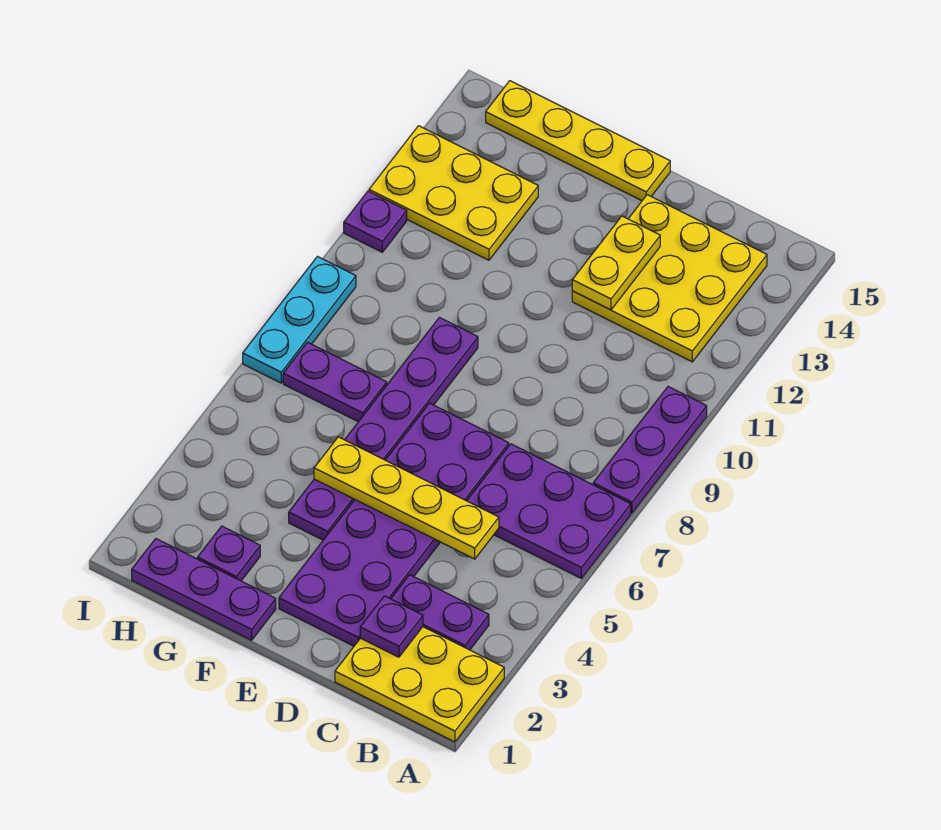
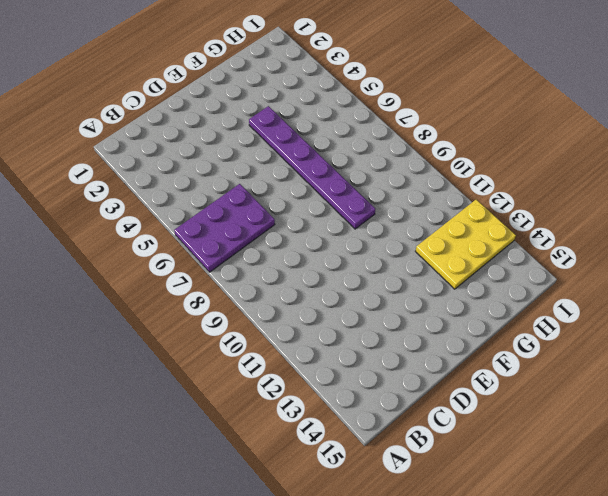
none -> yellow 2x3 plate [335,627,504,742]
none -> purple 1x3 plate [593,387,707,513]
none -> purple 1x2 plate [391,575,489,650]

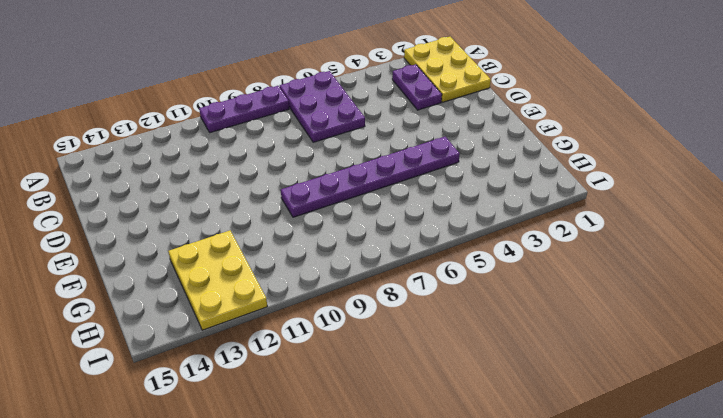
none -> yellow 3x3 plate [572,195,767,362]
none -> purple 2x6 plate [279,403,509,646]
none -> yellow 1x4 plate [486,81,670,201]

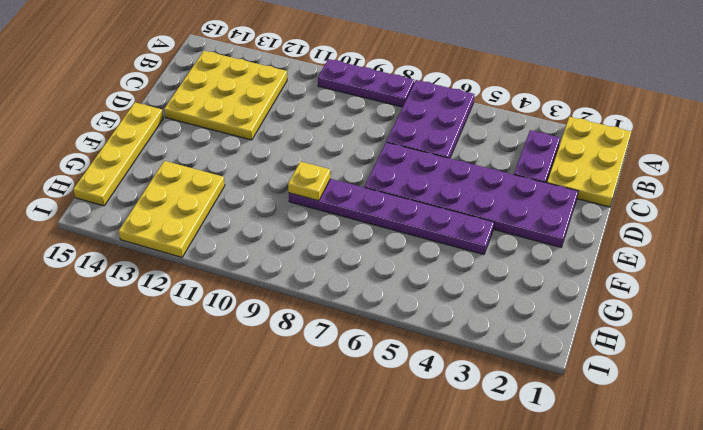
yellow 1x1 plate [288,161,331,201] -> none
none -> purple 1x3 plate [132,539,276,640]
none -> purple 1x1 plate [198,526,260,581]
none -> purple 1x2 plate [283,342,387,422]

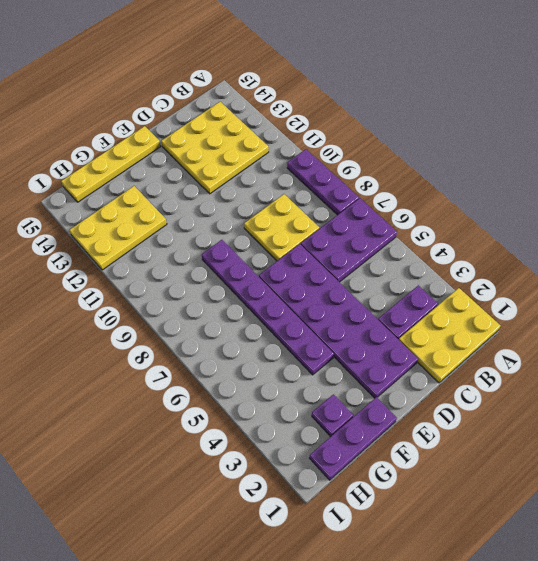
yellow 2x2 plate [244,194,319,261] -> none
none -> purple 1x2 plate [283,342,387,422]
none -> cyan 1x3 plate [243,257,356,383]
none -> purple 1x1 plate [344,191,407,252]

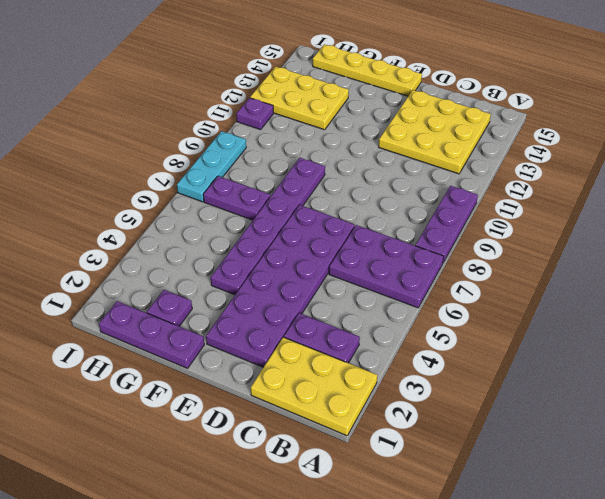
none -> purple 1x1 plate [360,596,423,657]
none -> yellow 1x4 plate [314,437,499,559]
none -> yellow 1x2 plate [572,216,660,310]

